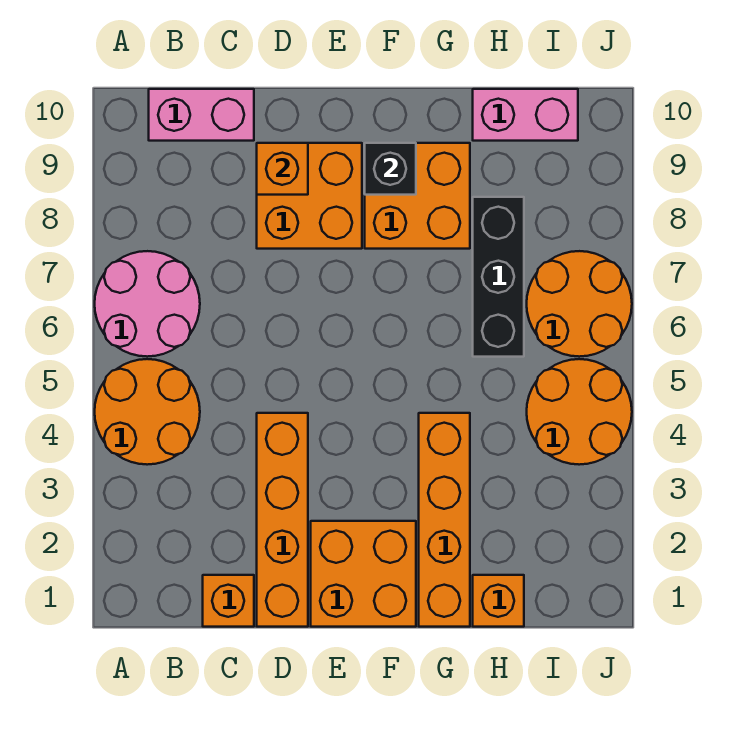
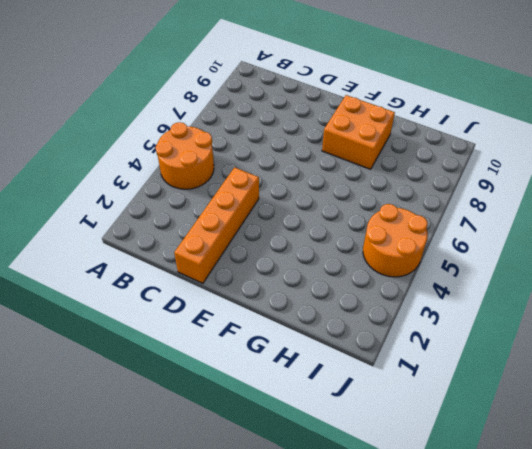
none -> pink 2x2 round brick [95,251,200,357]
none -> pink 1x2 brick [149,89,254,141]
none -> orange 1x1 brick [203,575,254,627]

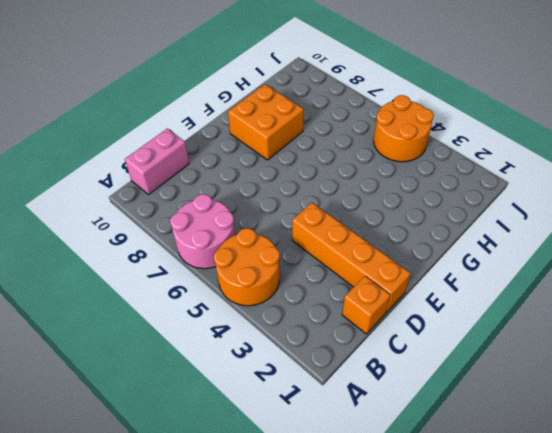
none -> orange 2x2 brick [257,143,362,249]
none -> orange 2x2 brick [311,521,416,627]
none -> orange 1x4 brick [419,413,470,627]

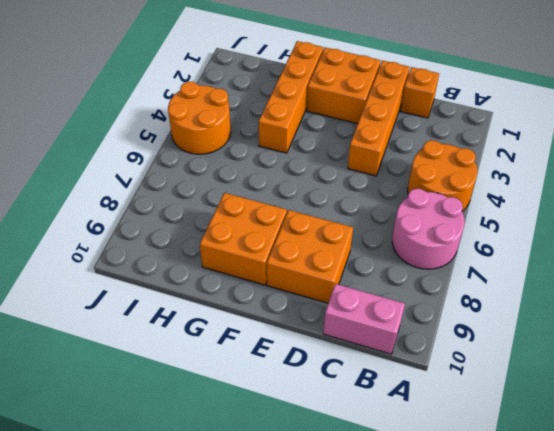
none -> orange 1x1 brick [473,575,524,627]
none -> black 1x3 brick [473,197,524,357]
none -> pink 1x2 brick [473,89,578,141]

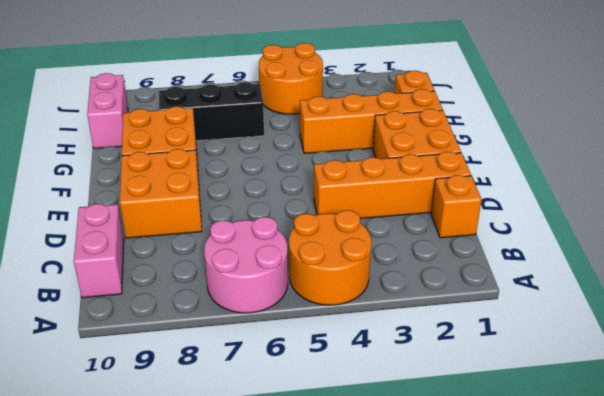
none -> orange 2x2 round brick [527,251,632,357]
none -> orange 1x1 brick [257,143,308,195]
none -> black 1x1 brick [365,143,416,195]

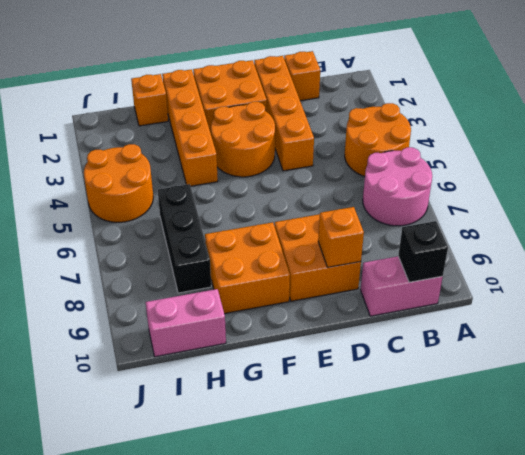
black 1x1 brick [398,221,448,282] -> black 1x1 brick moved to [365,143,416,195]
orange 2x2 round brick [211,102,275,177] -> orange 2x2 round brick moved to [527,251,632,357]

